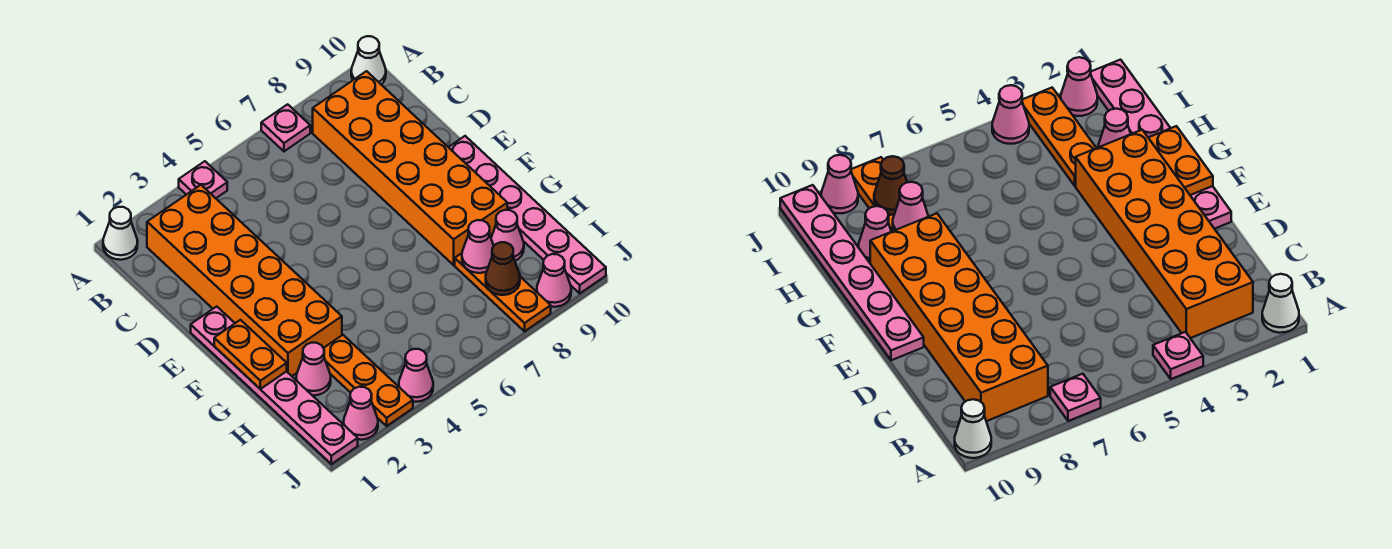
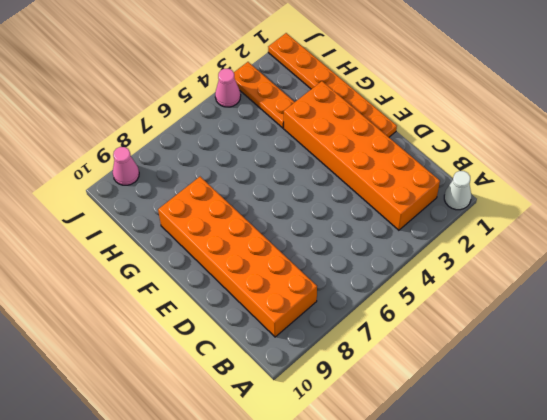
orange 1x6 plate [268,33,397,137] -> pink 1x6 plate [191,306,358,464]
none -> pink 1x1 plate [179,161,227,198]
none -> pink 1x1 plate [261,104,310,151]
none -> white 1x1 cone [351,36,386,84]

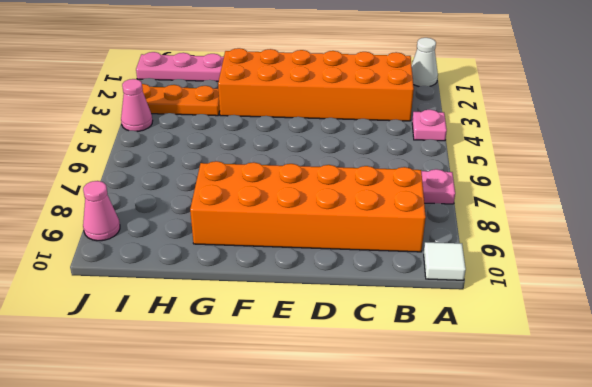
white 1x1 tile [424,242,466,280] -> white 1x1 cone [351,36,386,84]
none -> pink 1x6 plate [449,136,606,293]
none -> pink 1x1 cone [296,343,331,395]
none -> orange 1x3 plate [455,253,551,331]

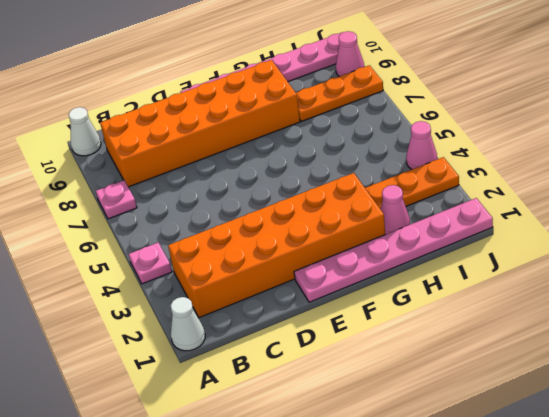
none -> pink 1x1 cone [491,210,524,261]
none -> pink 1x1 cone [344,387,378,440]
none -> orange 1x2 plate [214,320,287,389]

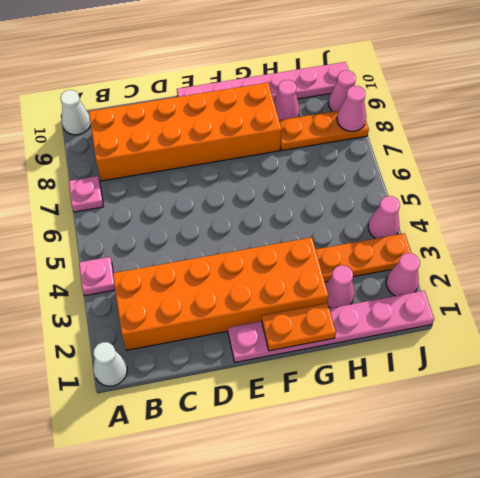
pink 1x1 cone [337,86,366,131] -> pink 1x1 cone moved to [462,220,494,273]
none -> brown 1x1 cone [486,242,520,295]

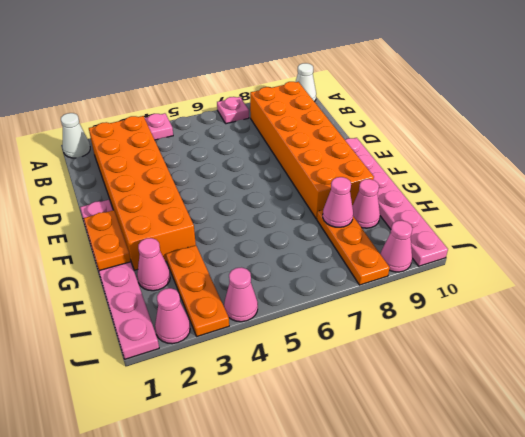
none -> brown 1x1 cone [486,242,520,295]

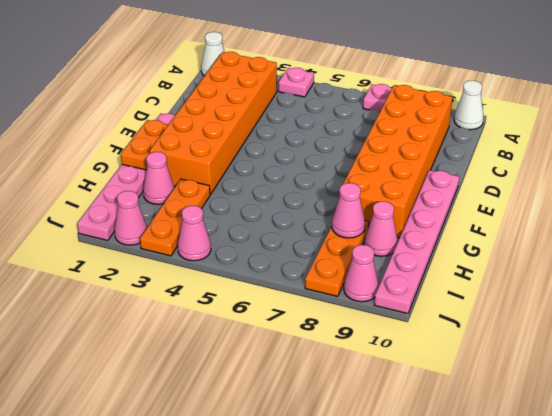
none -> brown 1x1 cone [486,242,520,295]

